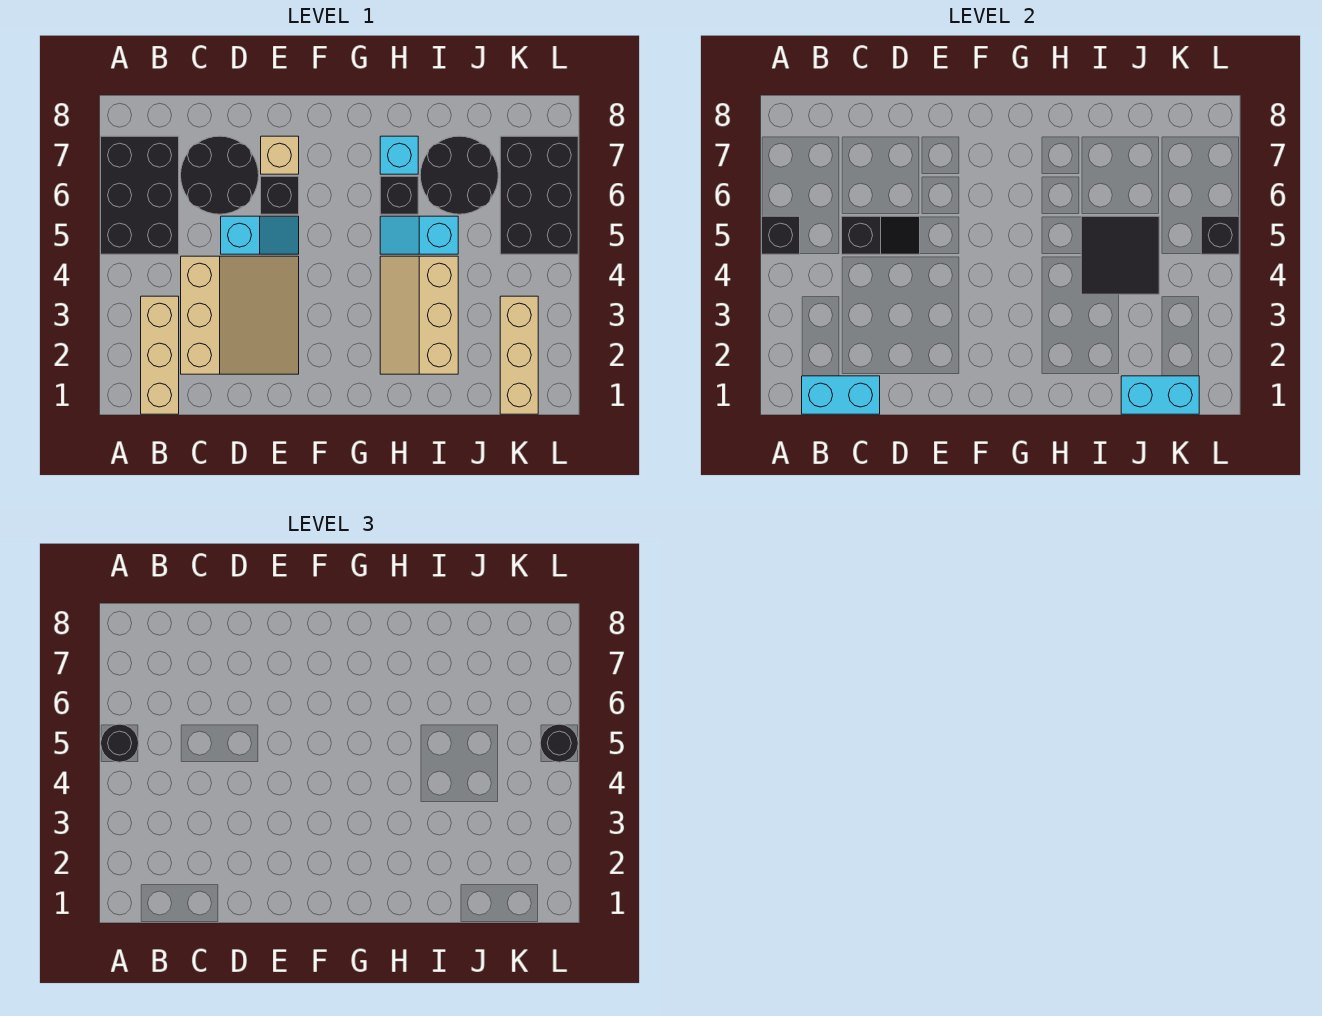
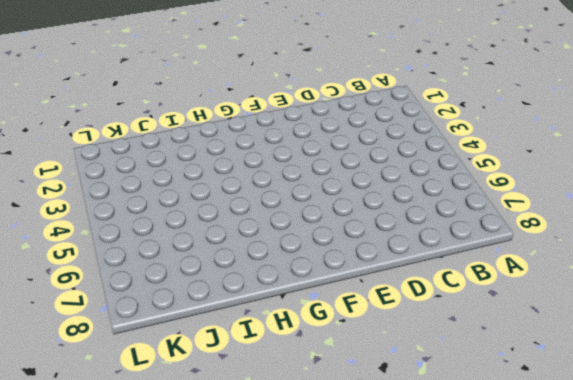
none -> black 2x3 brick [101,136,179,254]
none -> tan 1x3 brick [141,296,179,414]
none -> tan 3x3 slope [181,256,299,374]

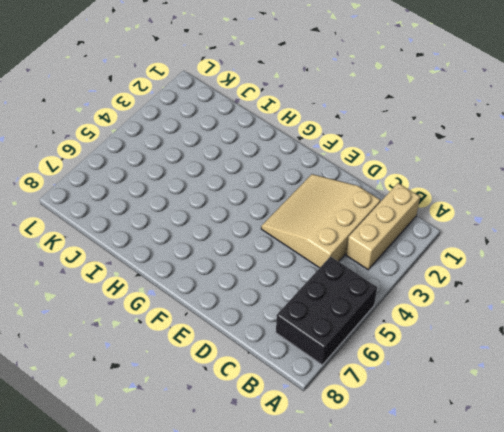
none -> black 2x2 round brick [181,136,259,214]
none -> cyan 1x2 slope [221,216,299,254]
none -> black 1x1 brick [261,176,299,214]

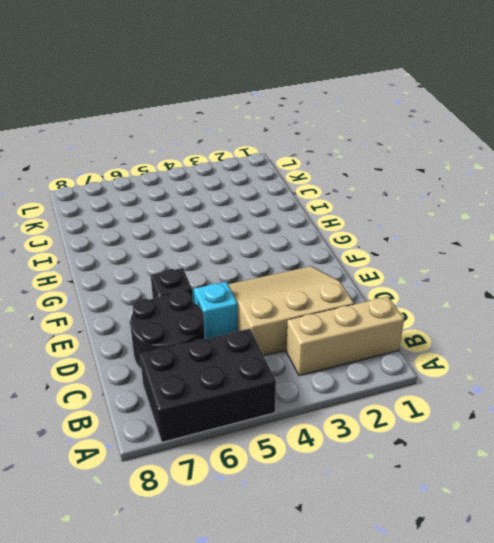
none -> tan 1x1 brick [261,136,299,174]
none -> tan 2x3 slope [380,256,458,374]
none -> cyan 1x2 slope [380,216,458,254]

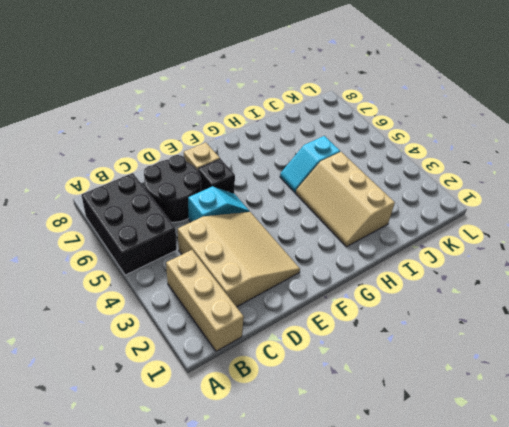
none -> black 1x1 brick [380,176,418,214]
none -> cyan 1x1 brick [380,136,418,174]
none -> black 2x2 round brick [420,136,498,214]

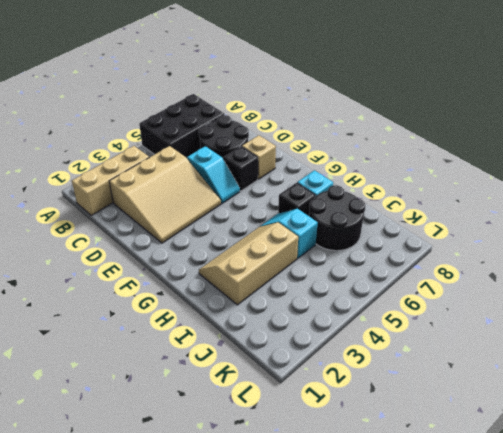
none -> tan 1x3 brick [500,296,538,414]
none -> black 2x3 brick [500,136,578,254]
none -> black 1x1 brick [762,216,800,254]

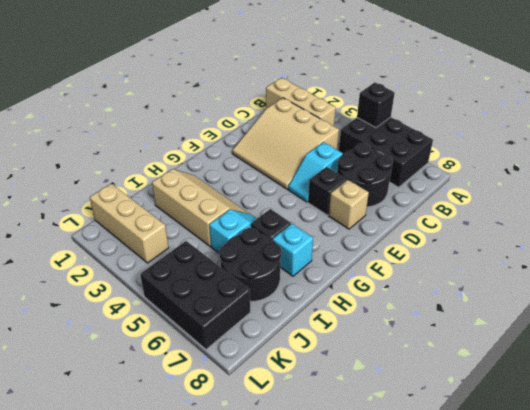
none -> cyan 1x2 brick [802,376,880,414]
none -> black 1x2 slope [842,216,920,254]
none -> black 2x2 tile [1081,216,1159,294]

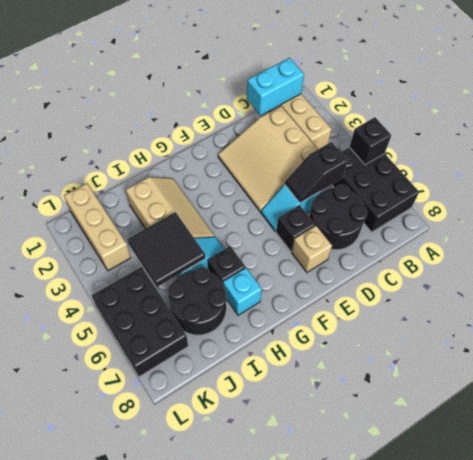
none -> cyan 1x2 brick [1121,376,1199,414]
none -> black 1x1 brick [1201,216,1239,254]
none -> black 1x1 round brick [101,724,139,762]

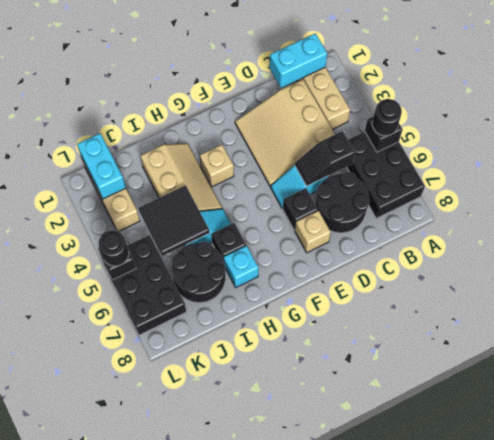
tan 1x1 brick [200,145,234,187] -> none
cyan 1x2 brick [77,133,126,199] -> cyan 1x2 brick turned to [1121,376,1199,414]

